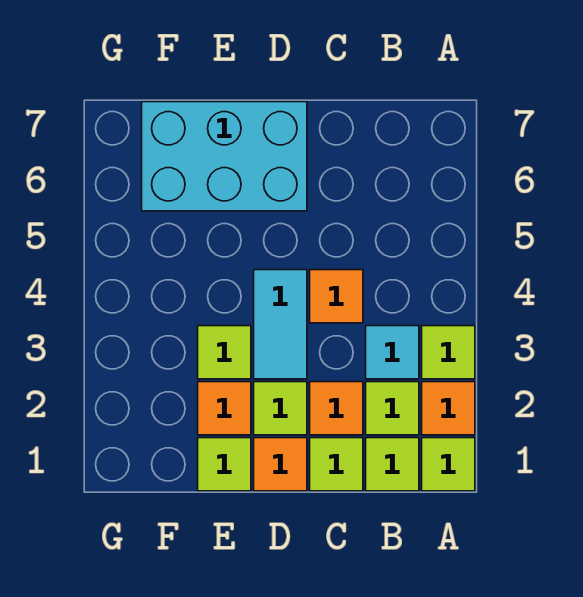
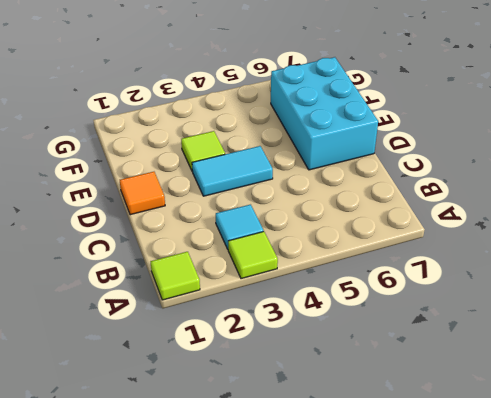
none -> orange 1x1 tile [422,382,475,435]
none -> lime 1x1 tile [366,438,419,491]
none -> lime 1x1 tile [366,382,419,435]

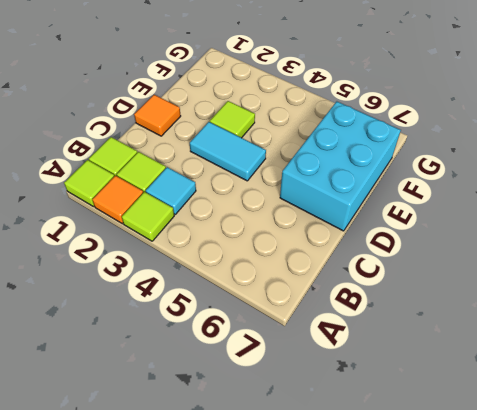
none -> lime 1x1 tile [310,438,363,491]
none -> orange 1x1 tile [310,382,363,435]
none -> orange 1x1 tile [310,270,363,323]

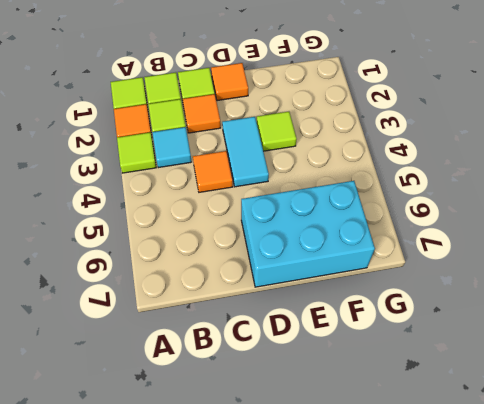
none -> lime 1x1 tile [254,382,307,435]
none -> lime 1x1 tile [198,438,251,491]
none -> orange 1x1 tile [198,382,251,435]

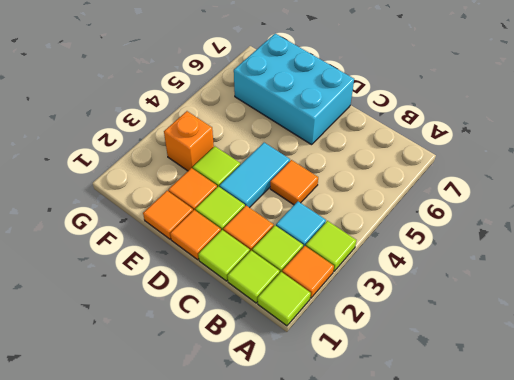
orange 1x1 tile [143,191,193,239] -> lime 1x1 tile [198,438,251,491]
orange 1x1 brick [164,111,214,171] -> none

